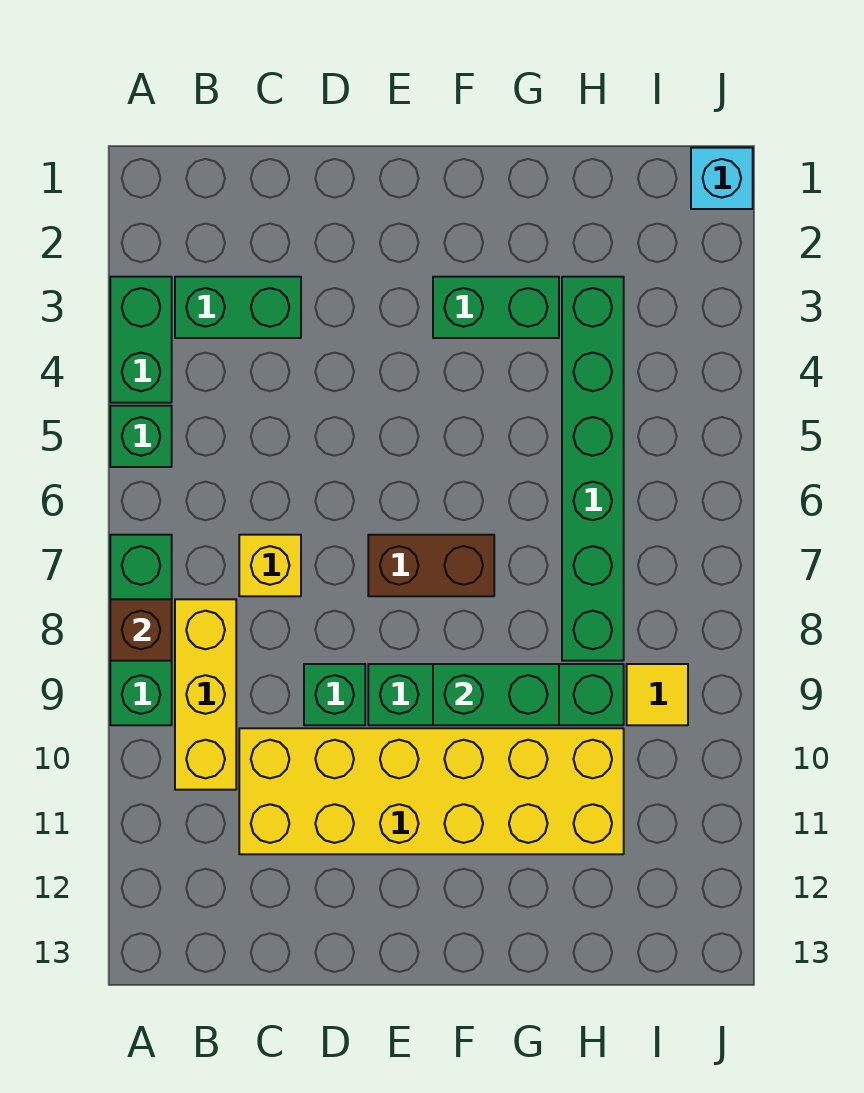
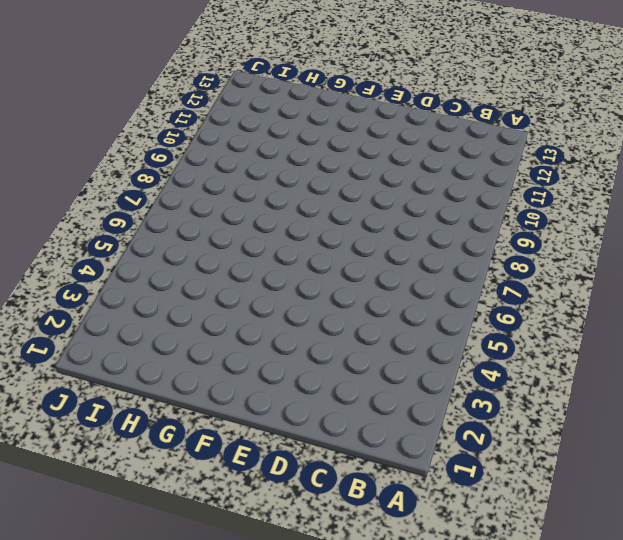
none -> green 1x2 brick [110,277,172,403]
none -> green 1x1 brick [110,406,172,467]
none -> green 1x3 brick [110,535,172,725]

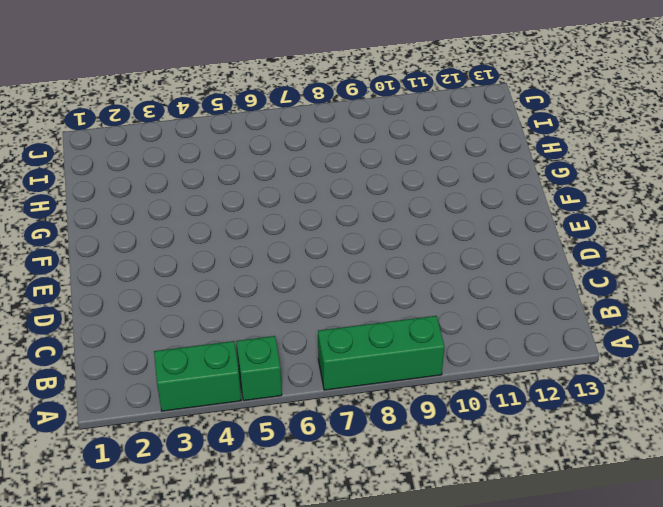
none -> green 1x2 brick [175,277,301,338]
none -> yellow 1x3 brick [175,599,236,790]
none -> yellow 1x1 brick [239,535,301,596]

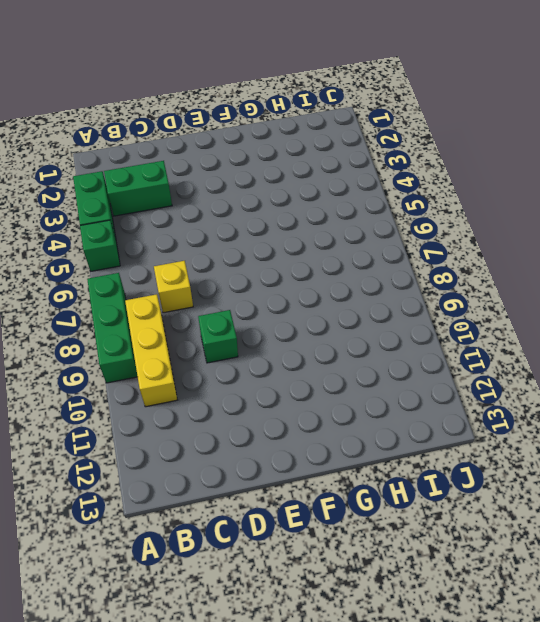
none -> yellow 2x6 brick [239,728,624,854]
none -> brown 1x2 brick [368,535,494,596]
none -> green 1x4 brick [368,664,624,725]

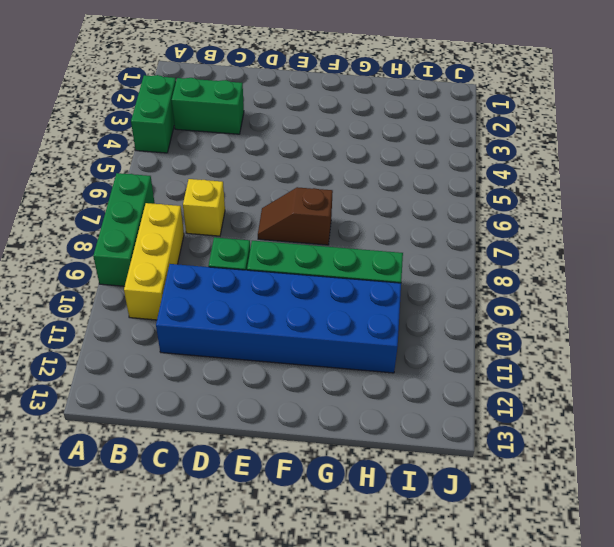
blue 2x6 brick [156,264,401,373] -> yellow 2x6 brick [239,728,624,854]
brown 1x2 slope [258,187,333,245] -> brown 1x2 brick [368,535,494,596]
none -> green 1x1 brick [110,406,172,467]
none -> green 1x2 brick [433,277,559,338]
none -> green 1x6 brick [562,277,624,661]

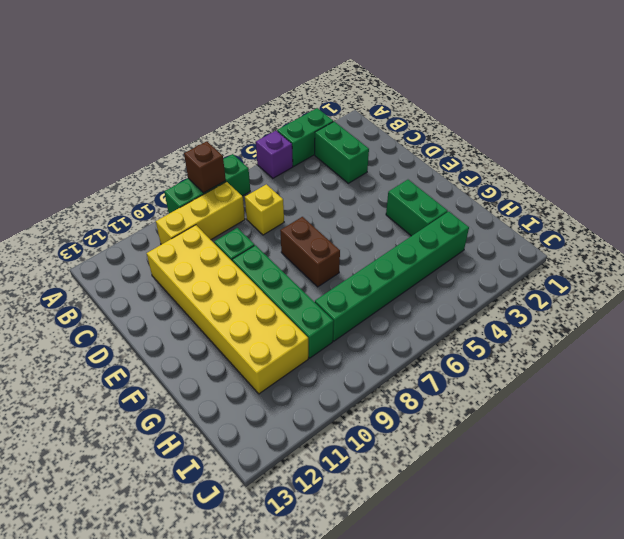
purple 1x1 brick [256,131,293,178] -> green 1x1 brick [110,406,172,467]
none -> yellow 1x1 tile [627,664,688,725]
none -> cyan 1x1 brick [691,148,753,209]
none -> green 1x2 brick [433,664,559,725]

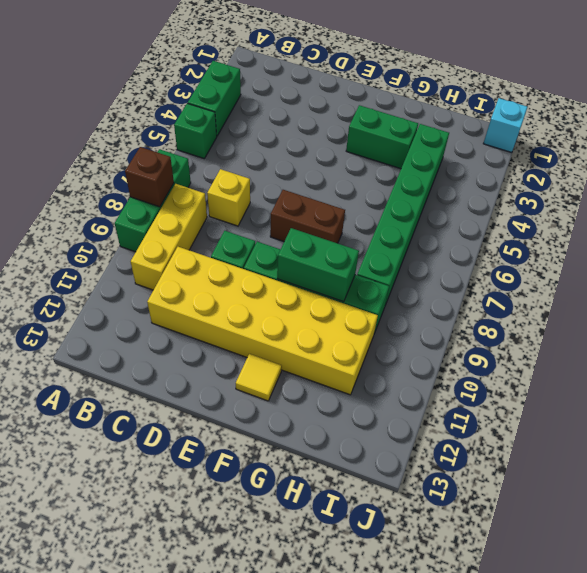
yellow 1x1 tile [236,354,282,401] -> yellow 1x1 tile moved to [627,664,688,725]
none -> green 1x2 brick [175,277,301,338]

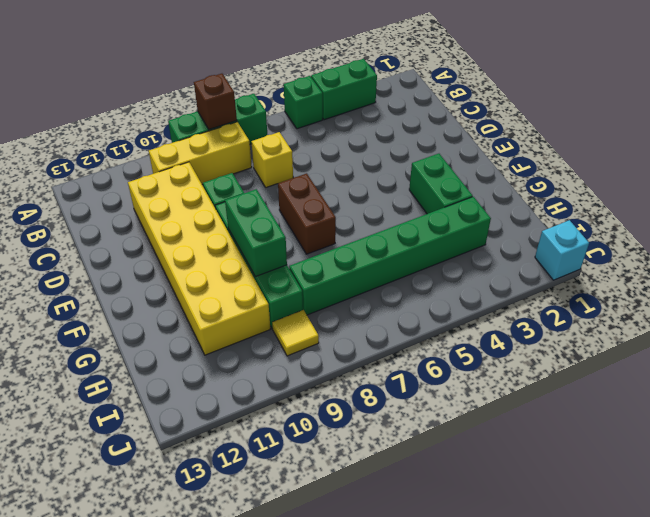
none -> green 1x2 brick [175,277,301,338]

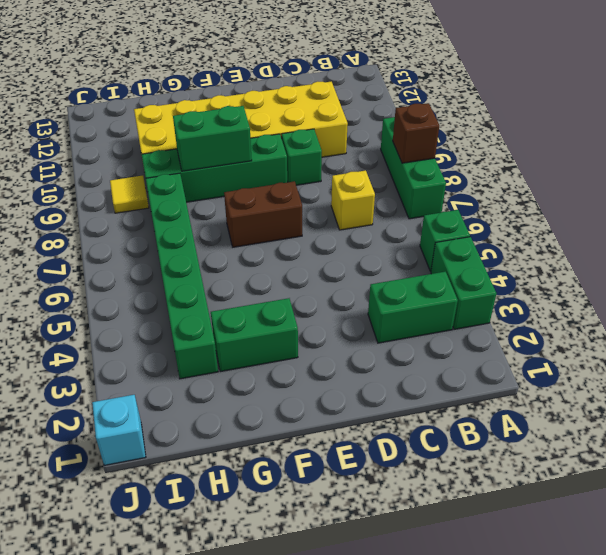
none -> yellow 1x3 brick [175,599,236,790]

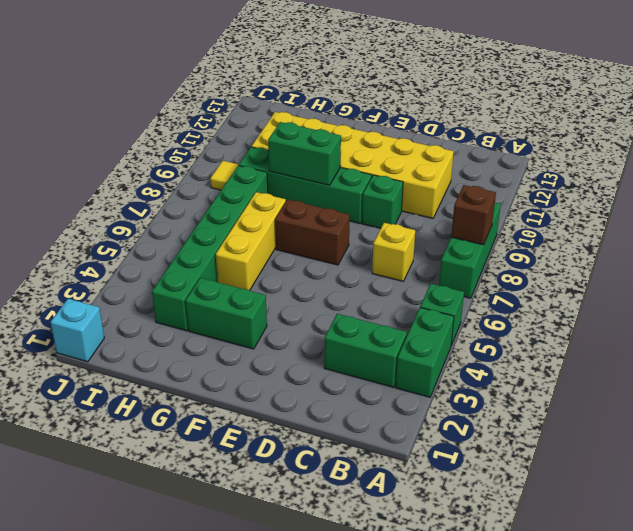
yellow 1x3 brick [216,192,286,291] -> yellow 1x3 brick moved to [175,599,236,790]

